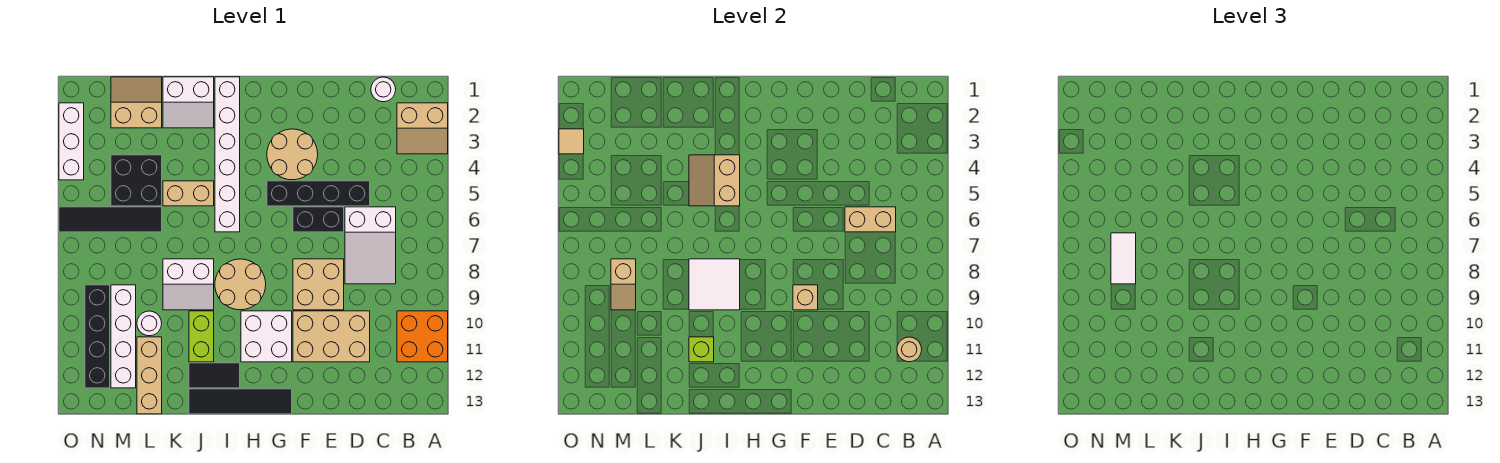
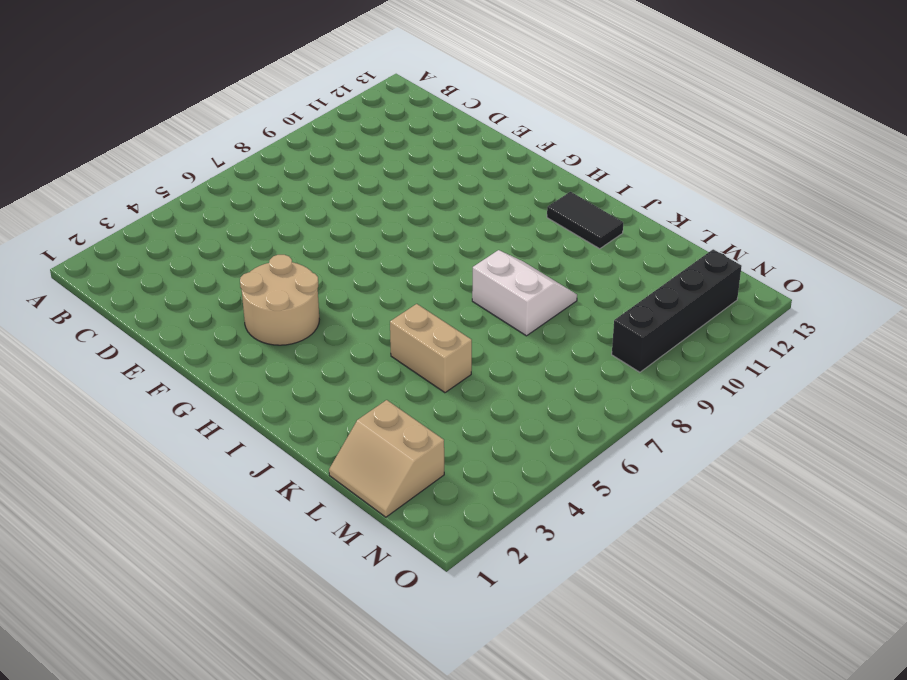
none -> tan 2x2 slope [397,103,448,154]
none -> orange 2x2 brick [397,311,448,362]
none -> white 1x1 round brick [371,77,396,102]
none -> white 2x3 slope [345,207,396,284]

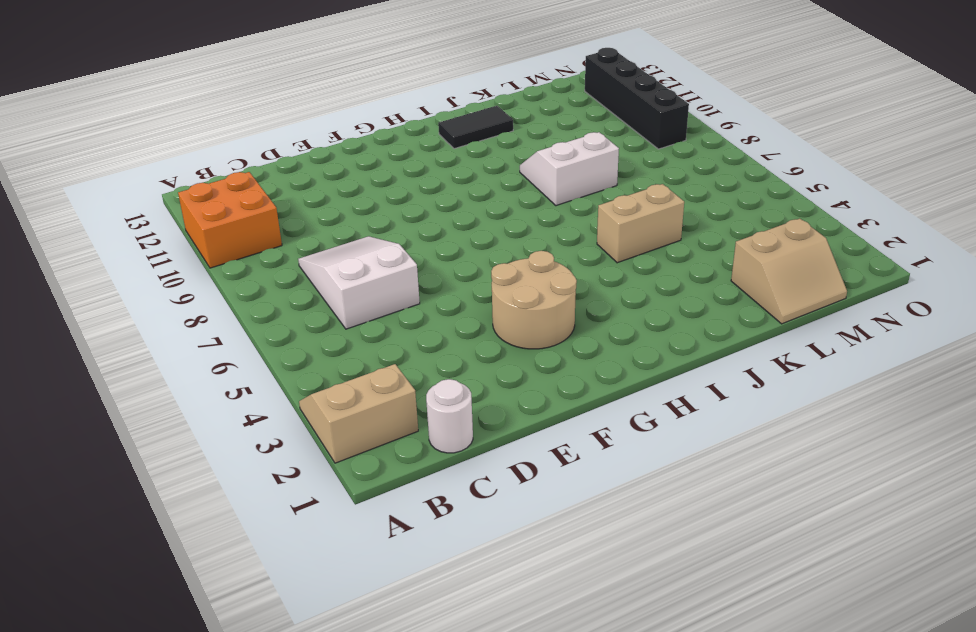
none -> black 1x4 brick [267,181,370,206]
none -> tan 2x3 brick [293,311,370,362]
none -> black 1x2 brick [293,207,344,232]
none -> tan 2x2 brick [293,259,344,310]

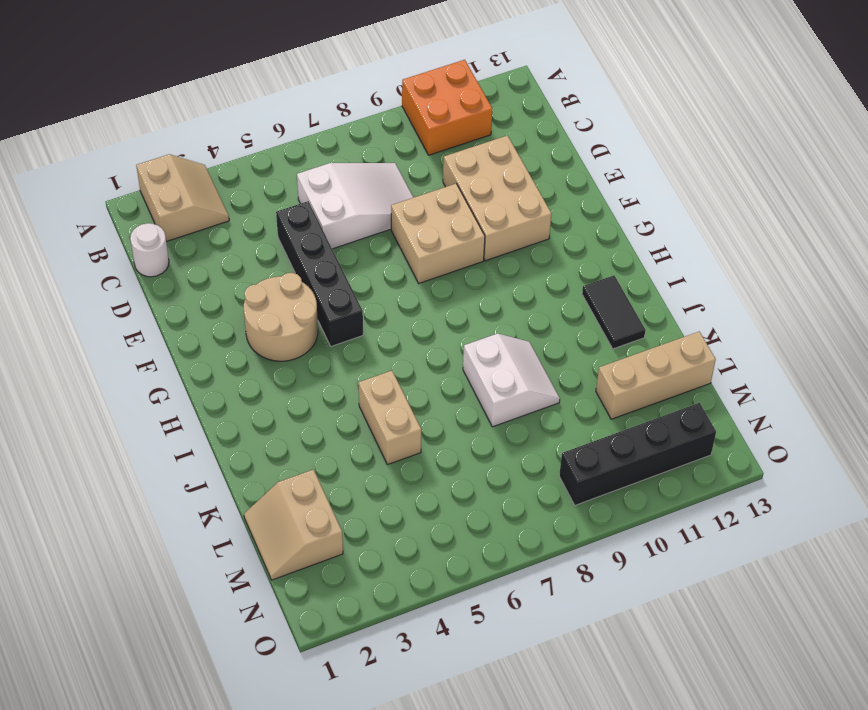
none -> black 1x2 brick [293,207,344,232]
none -> white 2x2 brick [241,311,292,362]
none -> black 1x4 tile [189,389,292,414]
none -> tan 2x2 round brick [215,259,266,310]

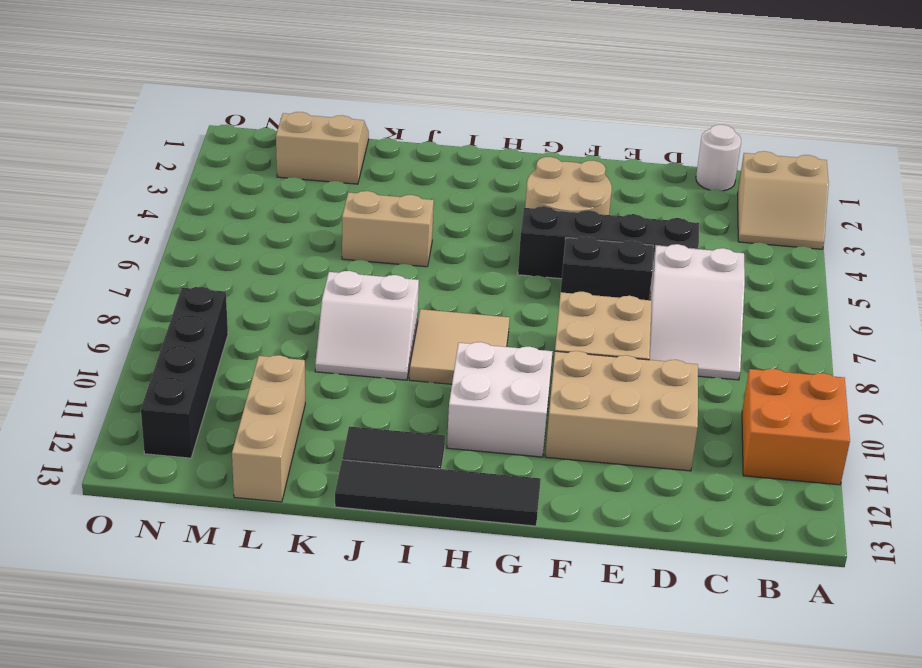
tan 2x2 tile [409,309,510,384] -> tan 2x2 round brick [215,259,266,310]
none -> white 1x6 brick [215,77,240,232]
none -> white 2x2 slope [163,77,214,128]
none -> lime 1x2 brick [189,311,214,362]
none -> black 2x2 brick [111,155,162,206]

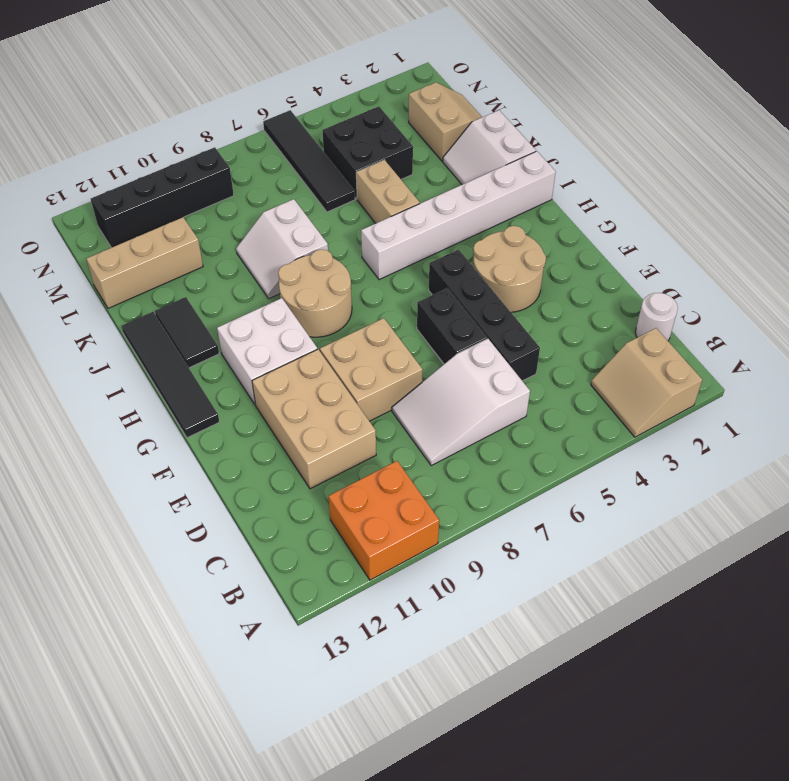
none -> lime 1x2 brick [189,311,214,362]
none -> white 1x1 round brick [137,311,162,336]
none -> white 1x4 brick [111,285,136,388]
none -> white 1x3 brick [59,103,84,180]

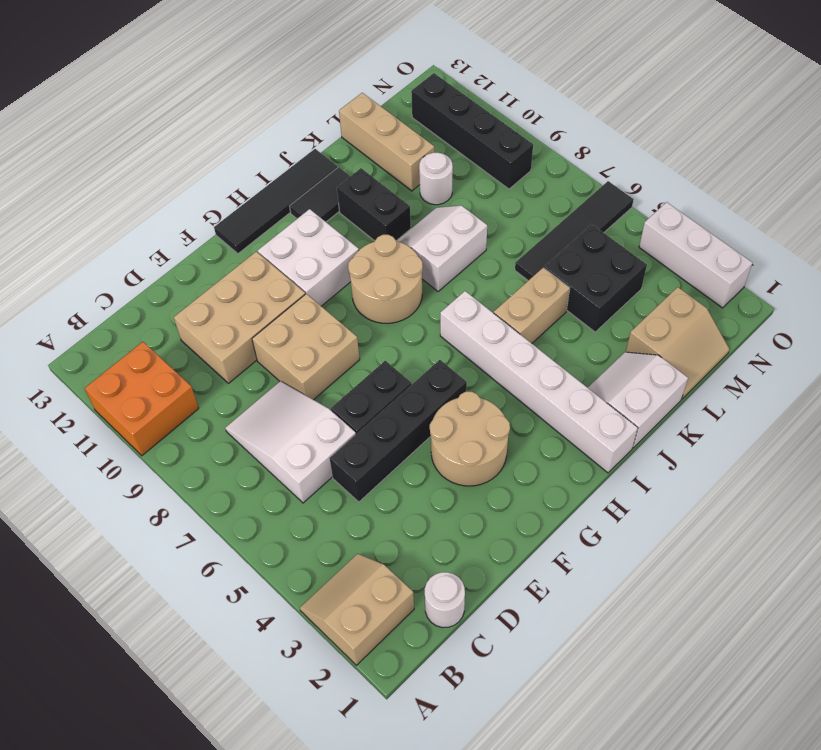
black 1x2 brick [337,168,411,241] -> lime 1x2 brick [189,311,214,362]
none -> white 1x4 brick [111,285,136,388]
none -> tan 1x1 round brick [897,337,922,362]
none -> tan 1x2 brick [845,207,896,232]
none -> tan 1x1 brick [793,285,818,310]

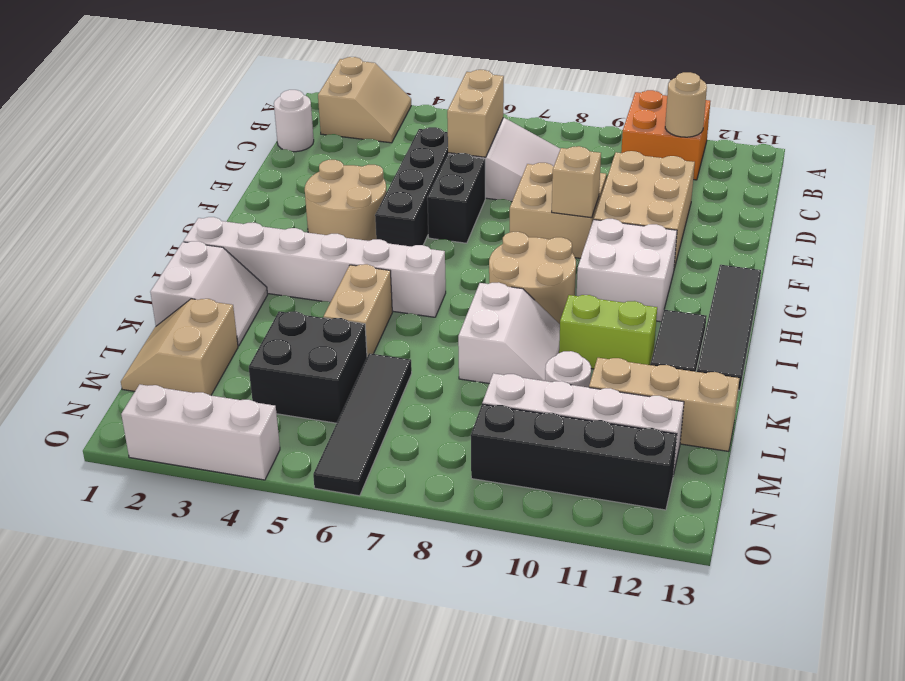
none -> tan 2x2 slope [689,155,740,206]
none -> white 2x2 tile [689,259,740,310]
none -> lime 1x1 brick [689,337,714,362]
none -> tan 1x2 slope [611,259,636,310]

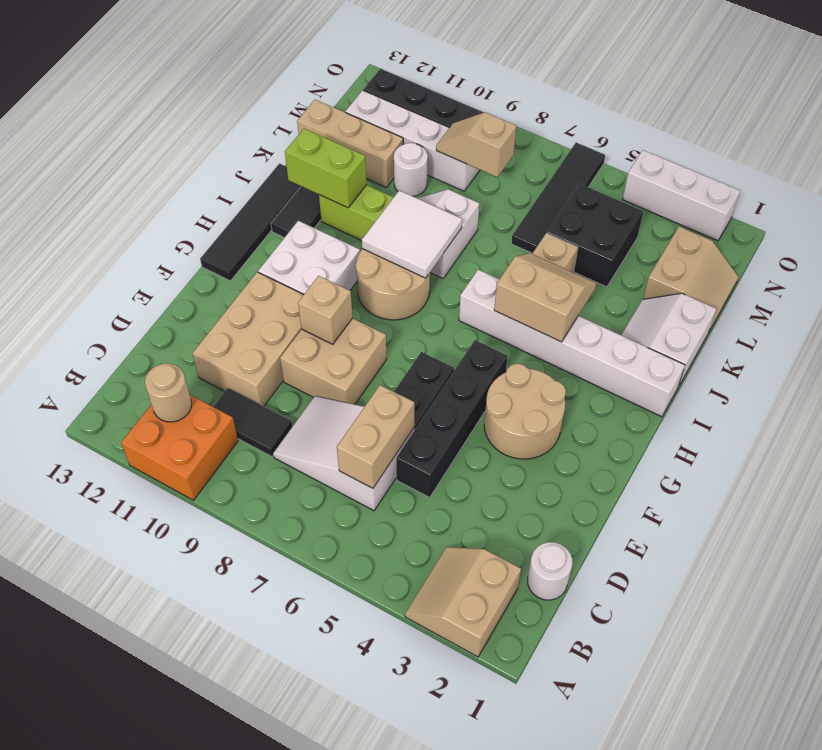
black 1x2 tile [213,388,292,457] -> none
lime 1x2 brick [285,129,366,208] -> lime 1x1 brick [689,337,714,362]
none -> tan 1x1 tile [559,129,584,154]
none -> white 1x2 tile [1111,233,1136,284]

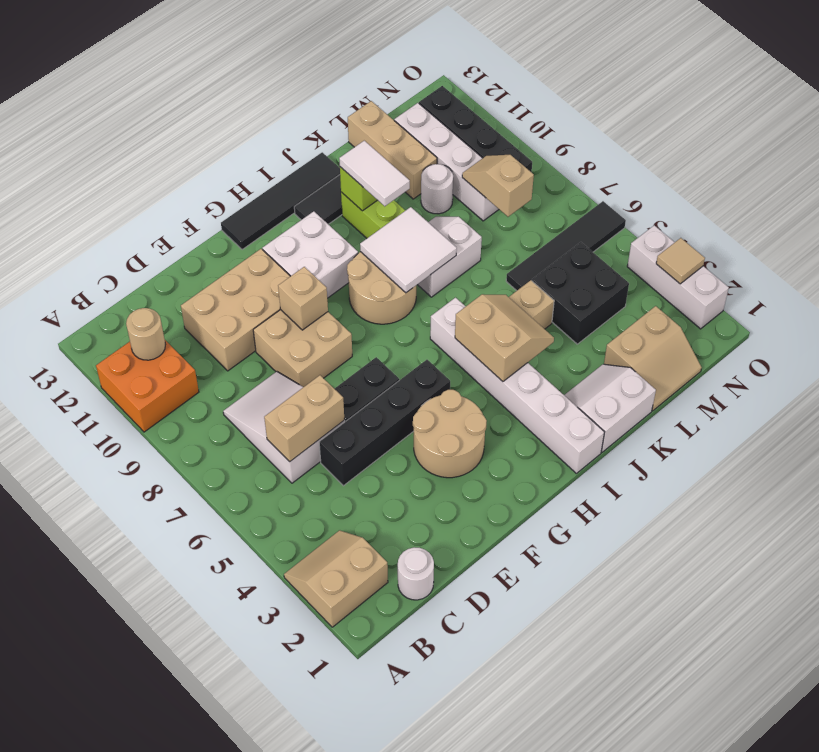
white 1x2 tile [339,141,410,206] -> white 1x2 tile moved to [1111,233,1136,284]

